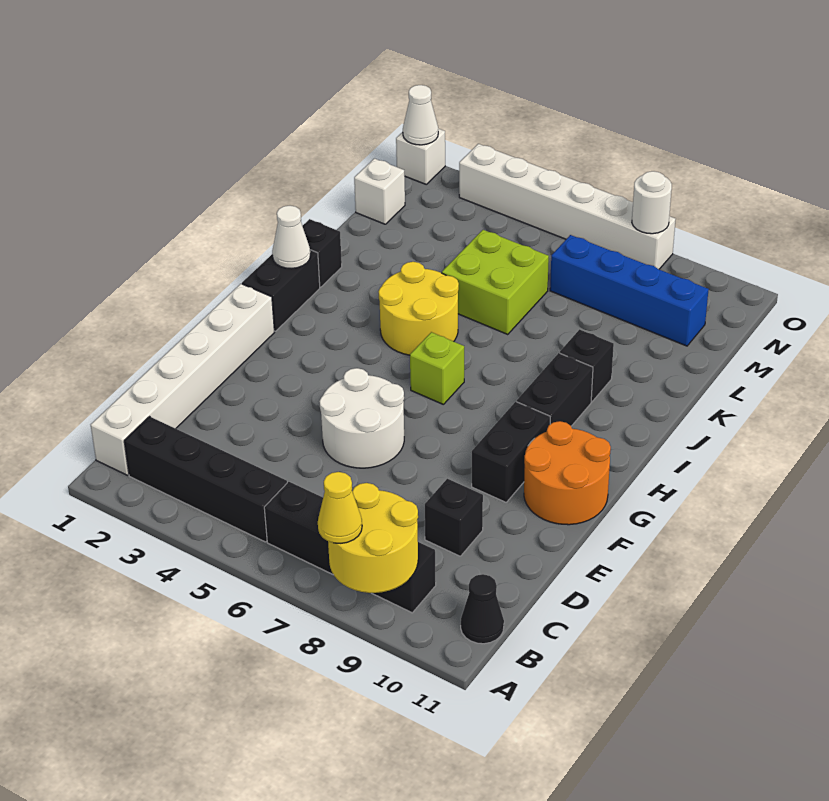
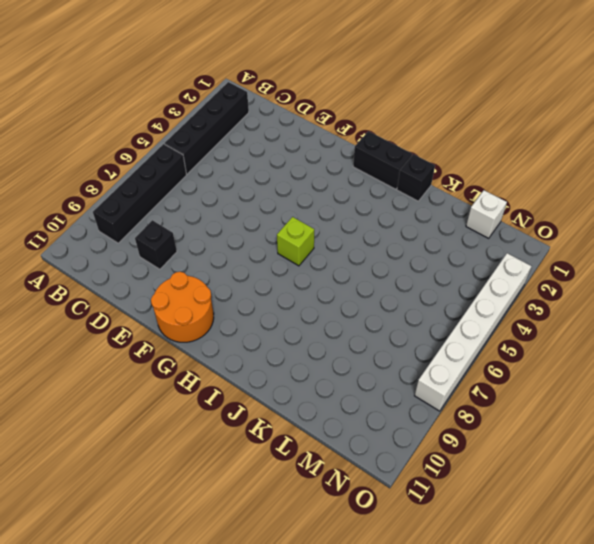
none -> white 1x6 brick [91,284,274,475]
none -> black 1x1 cone [461,574,504,644]
none -> white 2x2 round brick [319,368,404,468]

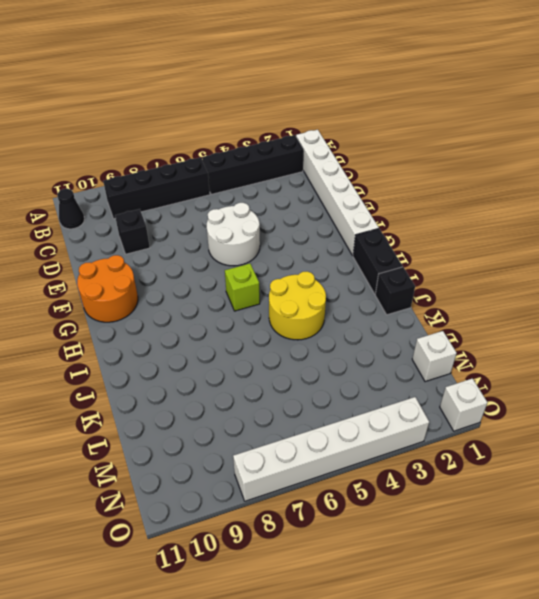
none -> black 1x2 brick [472,402,550,502]
none -> black 1x2 brick [517,353,593,426]
none -> black 1x1 brick [560,329,614,402]

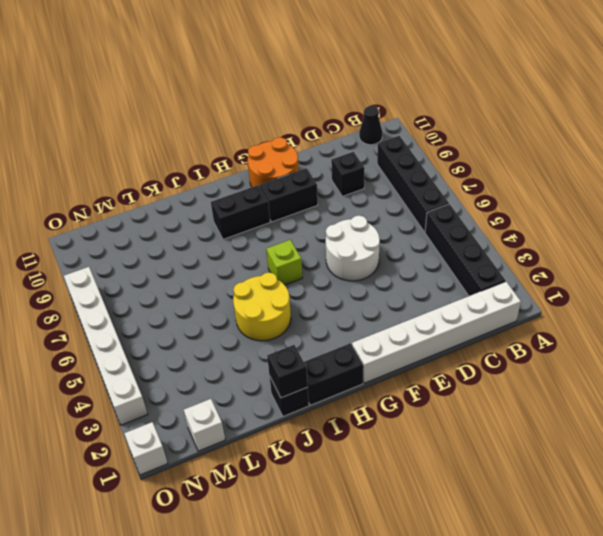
black 1x1 brick [267,345,308,398] -> black 1x1 brick moved to [560,329,614,402]
none -> lime 2x2 brick [442,230,549,334]
none -> blue 1x4 brick [550,235,709,346]
none -> yellow 2x2 round brick [328,483,418,593]

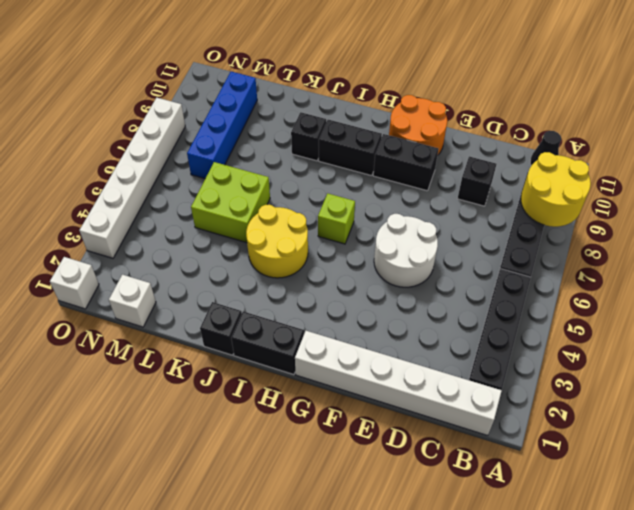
none -> white 1x1 cone [272,206,310,269]
none -> white 1x1 cone [403,85,438,145]
none -> white 1x1 round brick [632,171,672,234]

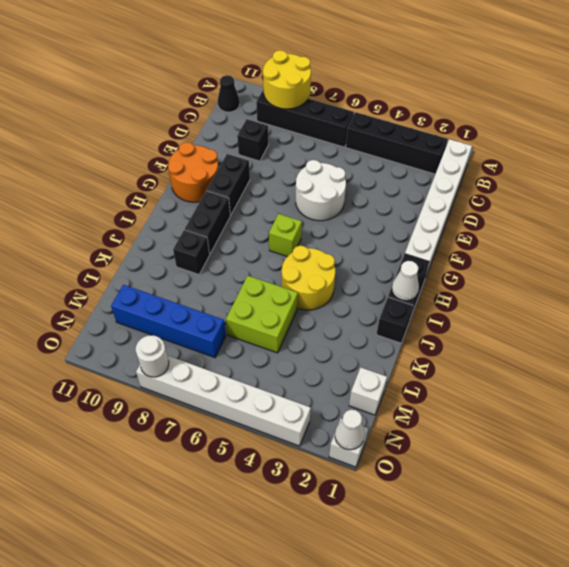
none -> yellow 1x1 cone [318,472,362,543]

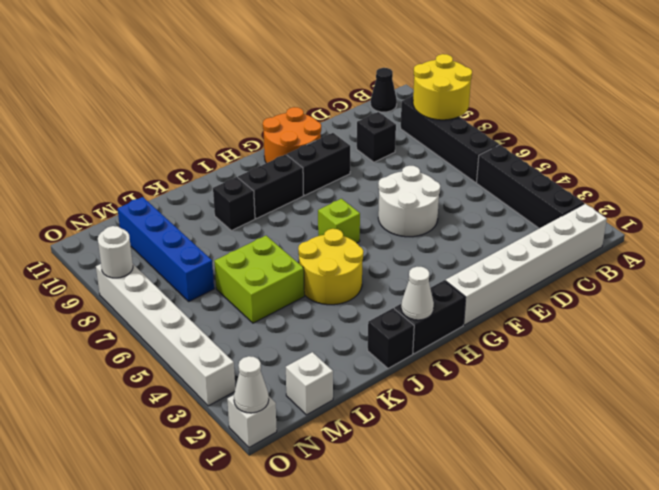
none -> yellow 1x1 cone [318,472,362,543]

